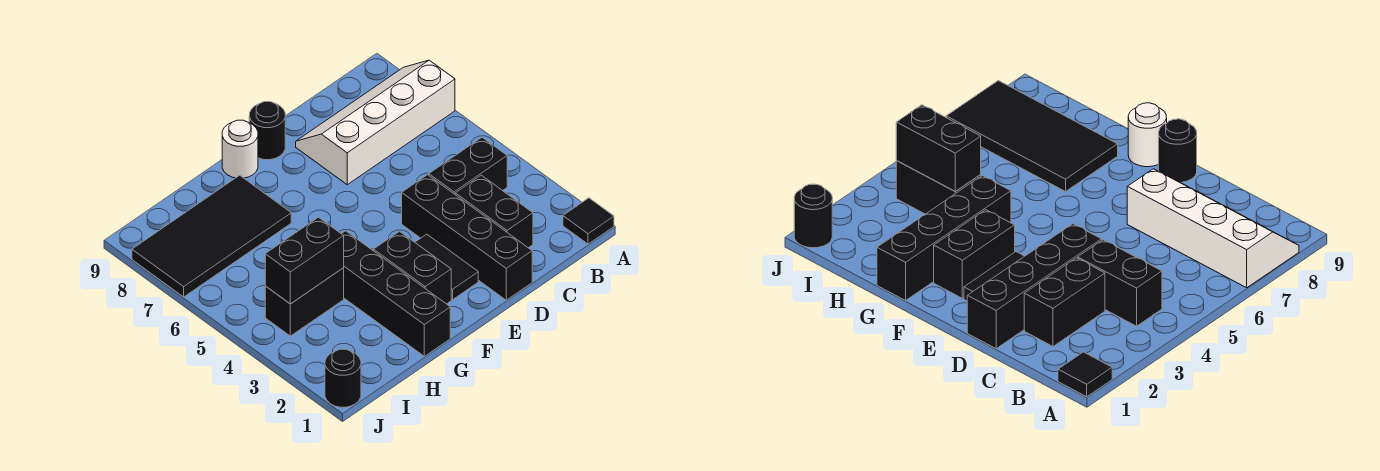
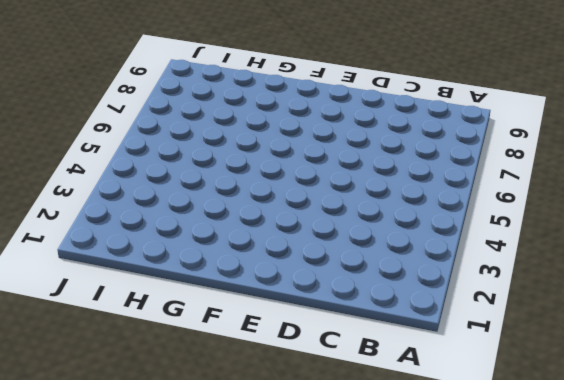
none -> black 1x1 tile [563,198,614,244]
none -> white 2x4 slope [296,60,455,185]
none -> black 1x2 brick [429,137,507,194]

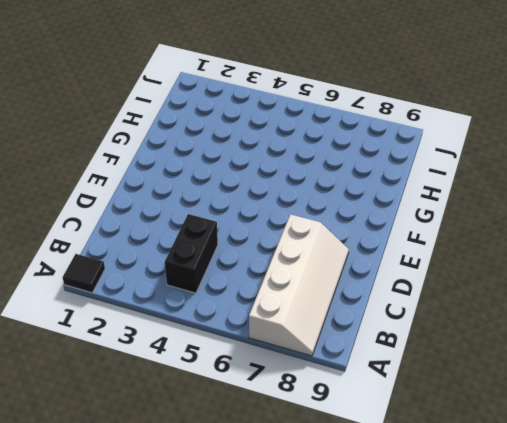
none -> black 1x2 brick [455,175,533,248]
none -> black 1x4 brick [402,175,532,300]
none -> black 1x2 tile [415,234,478,300]

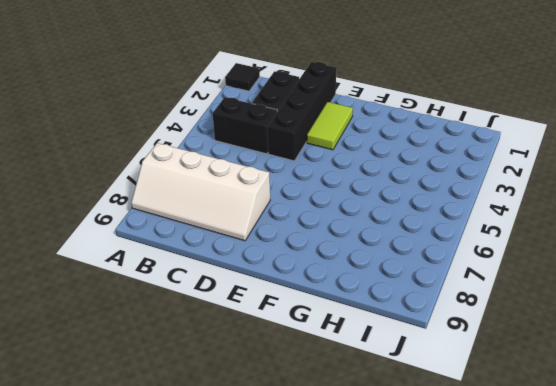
lime 1x2 tile [307,102,353,150] -> black 1x2 tile [415,234,478,300]
none -> black 1x1 round brick [249,102,285,160]
none -> black 1x2 brick [374,231,451,304]
none -> white 1x1 round brick [222,120,258,178]

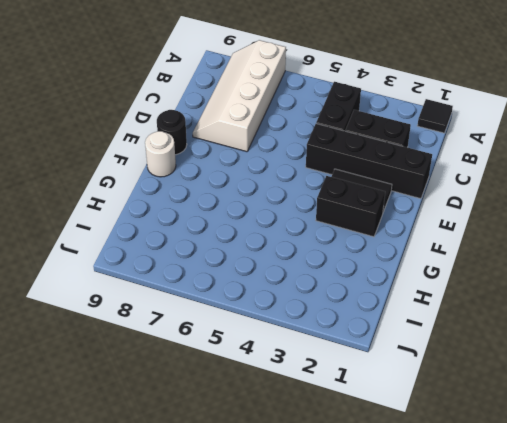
none -> black 1x4 brick [342,231,450,356]
none -> black 2x4 tile [132,175,291,297]
none -> black 1x2 brick [265,268,344,336]

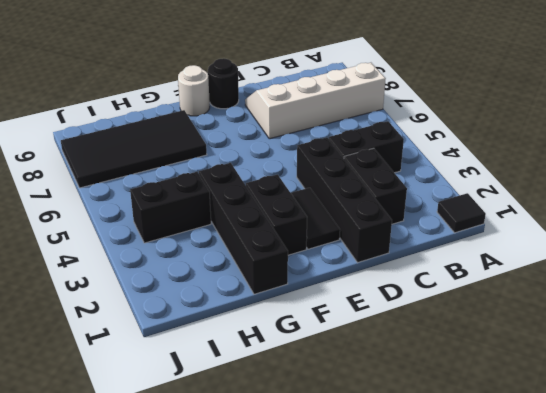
none -> black 1x1 round brick [325,349,361,407]
none -> black 1x2 brick [265,217,344,304]

